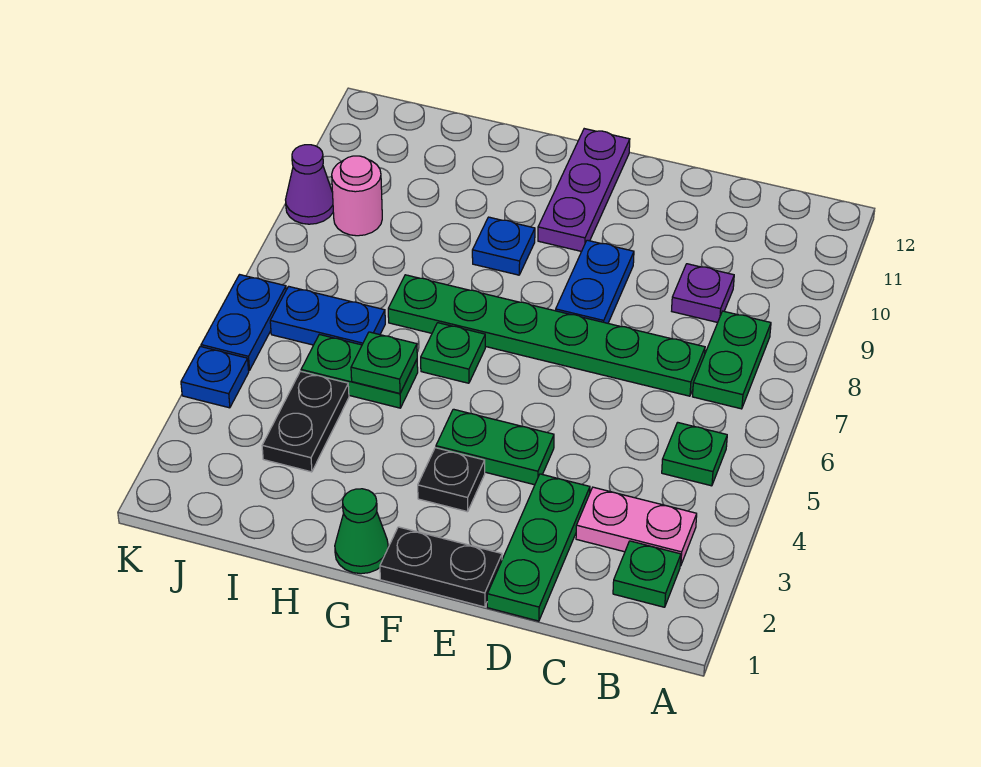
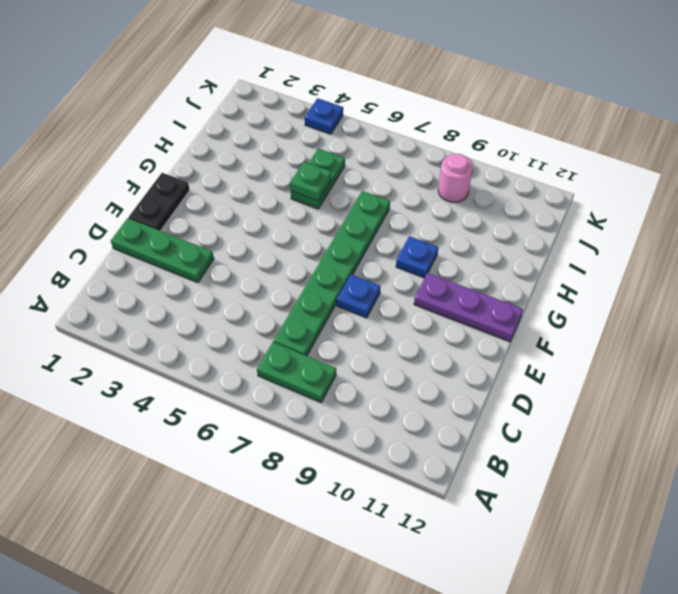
blue 1x1 plate [337,274,381,318] -> blue 1x2 plate [556,240,634,323]
none -> green 1x1 plate [613,541,681,607]
none -> pink 1x2 plate [576,487,697,566]
none -> green 1x1 plate [662,422,727,486]

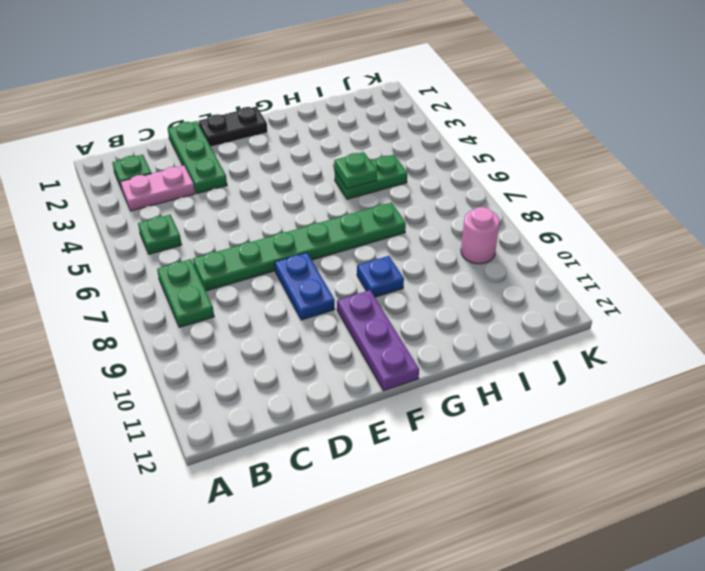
none -> purple 1x1 plate [672,264,734,322]
none -> green 1x2 plate [436,409,554,485]
none -> black 1x1 plate [418,448,485,512]

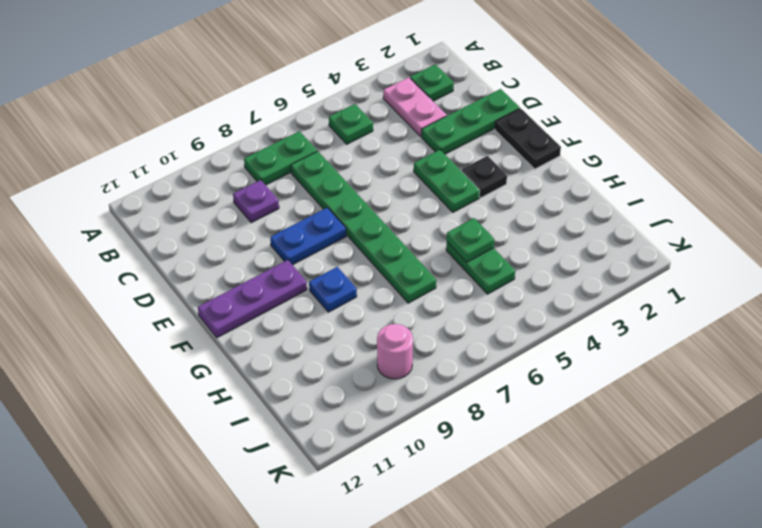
none -> green 1x1 cone [335,489,388,574]
none -> green 1x1 plate [421,323,485,383]
none -> black 1x2 plate [262,371,349,472]

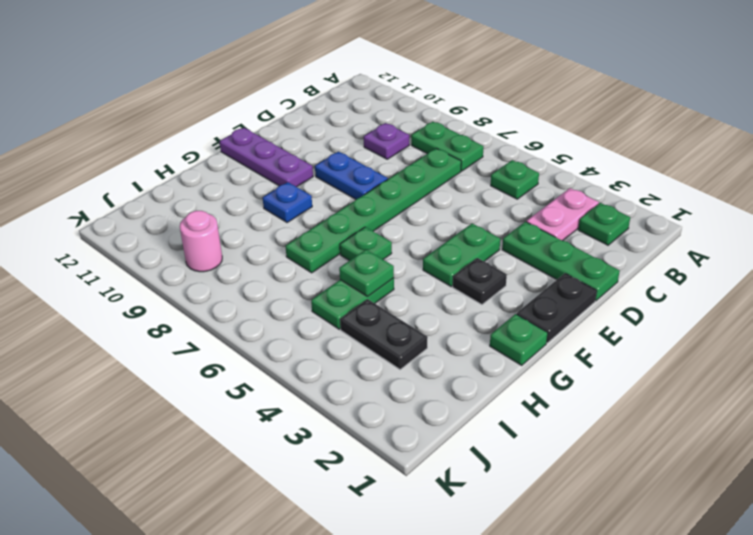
green 1x1 plate [490,314,548,365] -> green 1x1 cone [335,489,388,574]
none -> blue 1x2 plate [270,286,385,345]
none -> blue 1x1 plate [181,346,249,408]
none -> blue 1x2 plate [201,275,286,371]

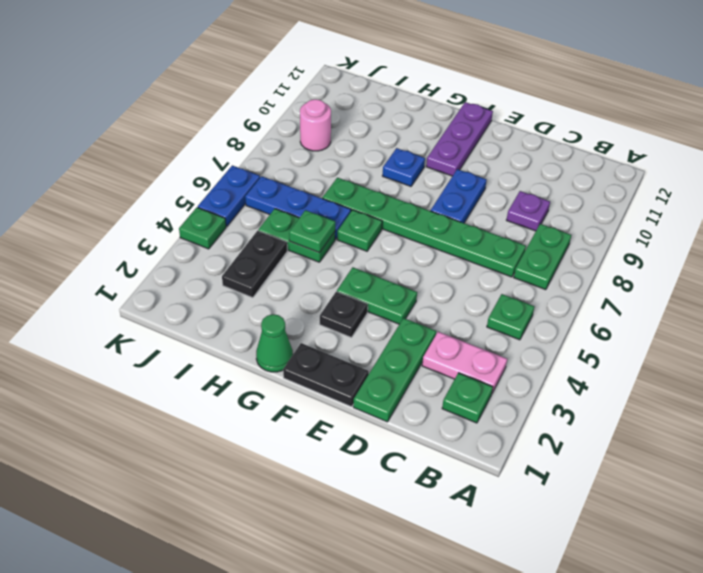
blue 1x3 plate [245,176,351,239] -> blue 1x2 plate [270,286,385,345]
green 1x1 plate [179,207,226,249] -> blue 1x1 plate [181,346,249,408]
none -> purple 1x1 cone [286,145,333,224]

